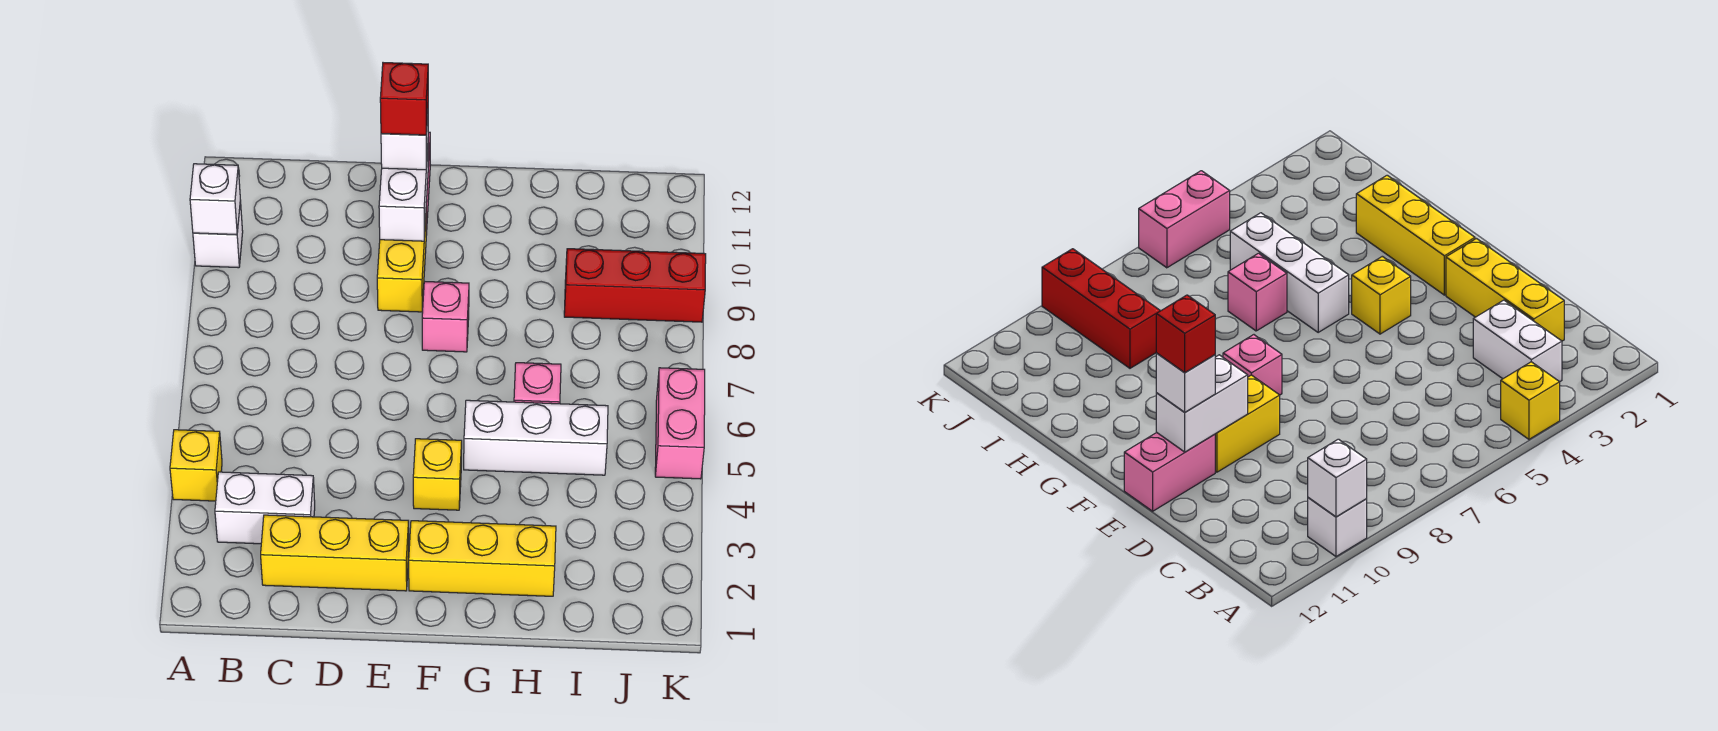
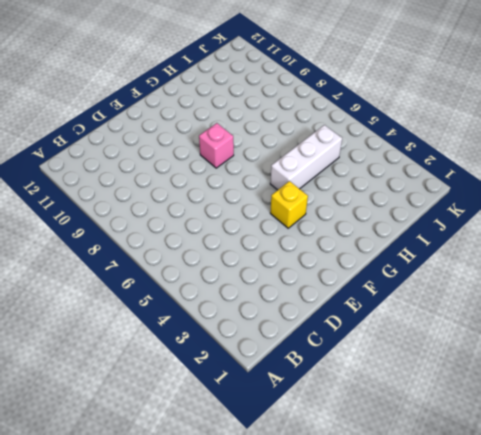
none -> yellow 1x1 brick [170,430,222,501]
none -> white 1x1 brick [193,200,243,268]
none -> white 1x2 brick [215,472,315,544]

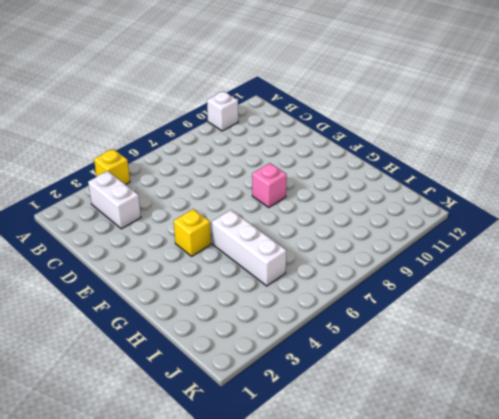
none -> yellow 1x3 brick [261,515,409,591]
none -> yellow 1x2 brick [377,219,426,312]
none -> pink 1x2 brick [1124,432,1215,511]

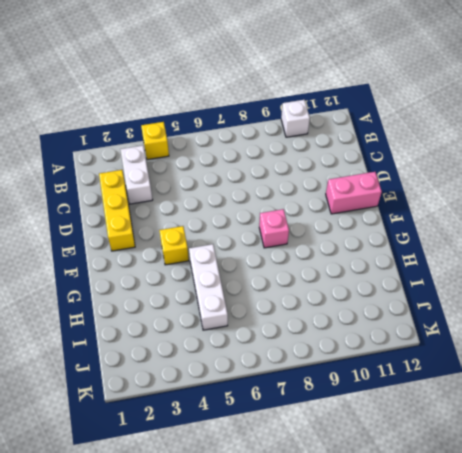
none -> yellow 1x2 brick [377,219,426,312]
none -> yellow 1x3 brick [409,521,556,596]
none -> pink 1x1 brick [514,363,561,404]

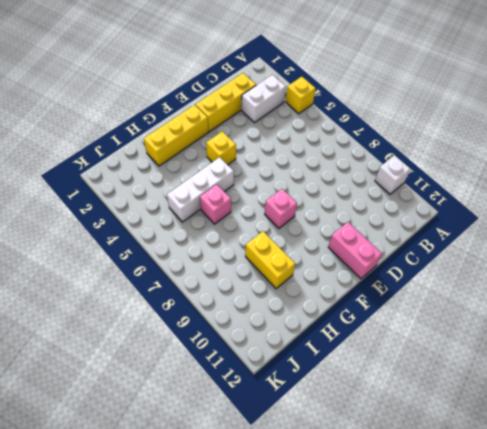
yellow 1x2 brick [245,231,295,289] -> yellow 1x2 brick moved to [377,219,426,312]
none -> red 1x3 brick [564,249,706,322]
none -> pink 1x2 brick [655,368,705,479]
none -> white 1x1 brick [190,164,240,235]

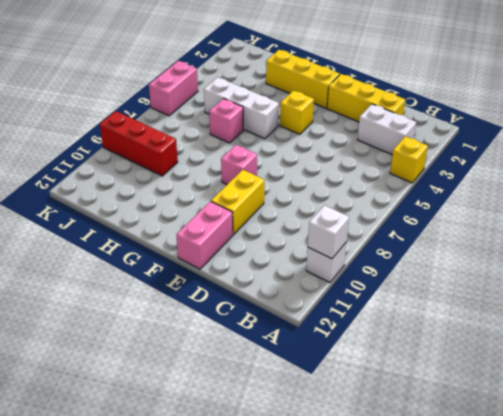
none -> white 1x2 brick [379,149,428,241]
none -> white 1x1 brick [381,114,428,170]
none -> red 1x1 brick [380,63,428,135]

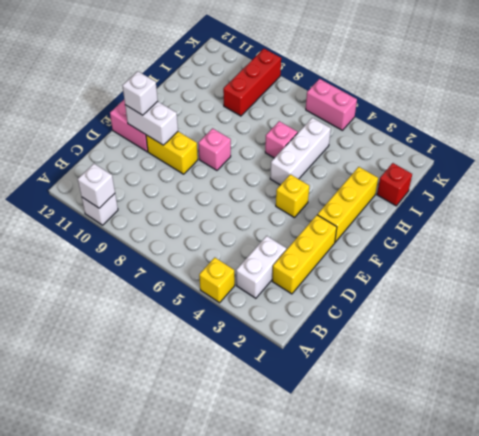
red 1x1 brick [377,163,412,206] -> red 1x1 brick moved to [380,63,428,135]

